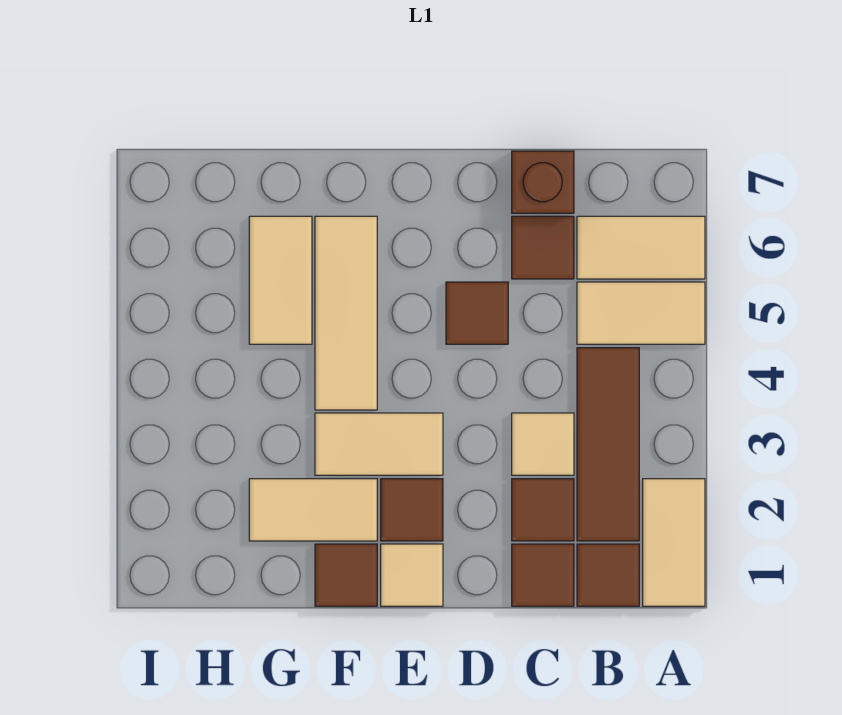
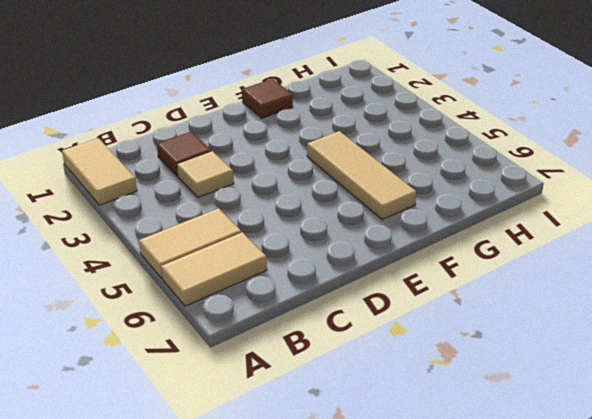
none -> brown 1x1 tile [577,544,639,606]
none -> brown 1x3 tile [577,348,639,541]
none -> brown 1x1 tile [512,544,574,606]

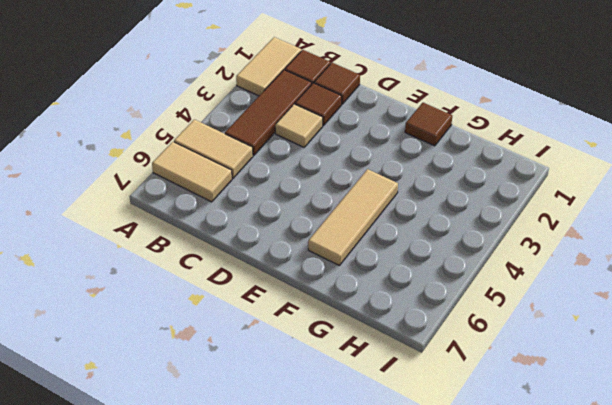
none -> brown 1x1 tile [512,216,574,279]
none -> brown 1x1 brick [512,151,574,213]
none -> brown 1x1 tile [446,282,508,344]

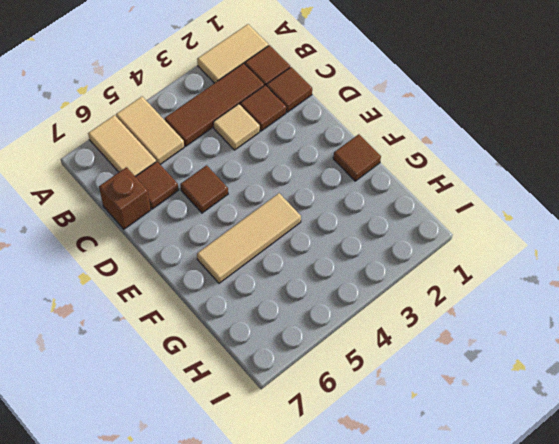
none -> tan 1x1 tile [381,544,443,606]
none -> brown 1x1 tile [381,479,443,541]
none -> tan 1x2 tile [315,413,443,475]

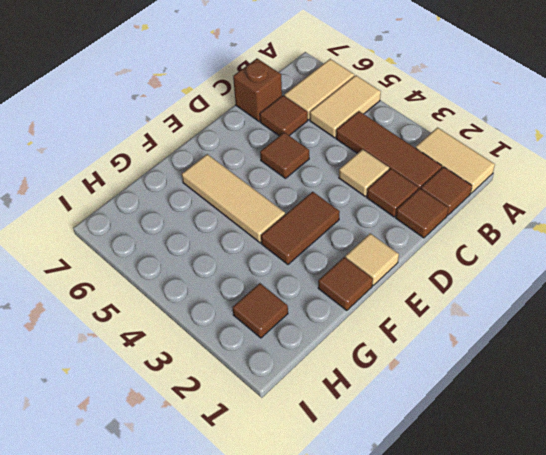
brown 1x2 tile [261,192,340,264] -> tan 1x2 tile [315,413,443,475]
brown 1x1 tile [232,283,288,338] -> brown 1x1 tile moved to [381,479,443,541]
none -> tan 1x2 tile [249,479,377,541]
none -> tan 1x2 tile [249,216,312,344]

